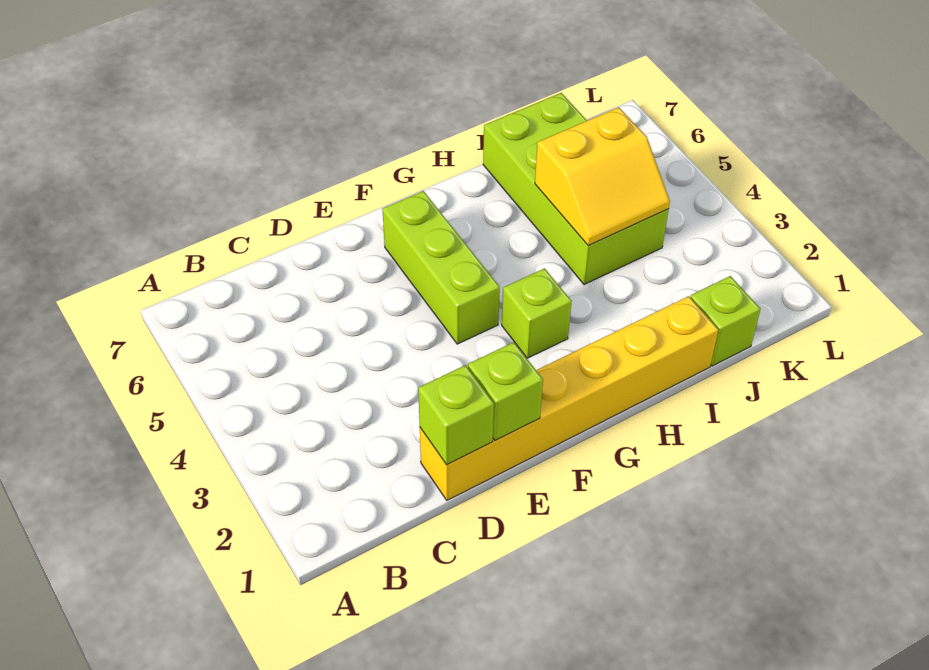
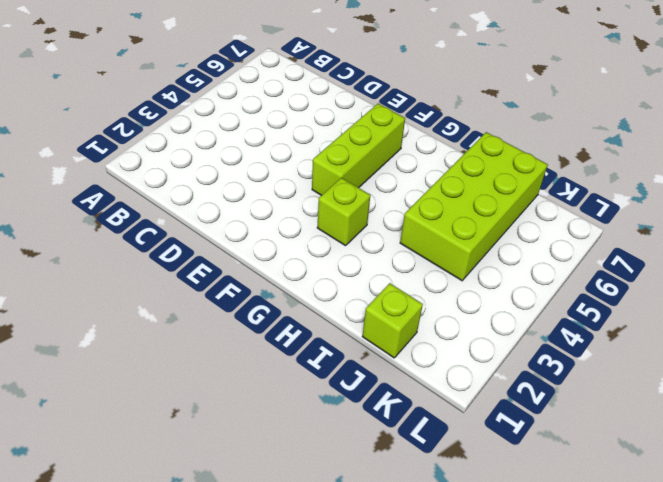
none -> yellow 1x6 brick [420,296,718,500]
none -> lime 1x1 brick [418,365,494,465]

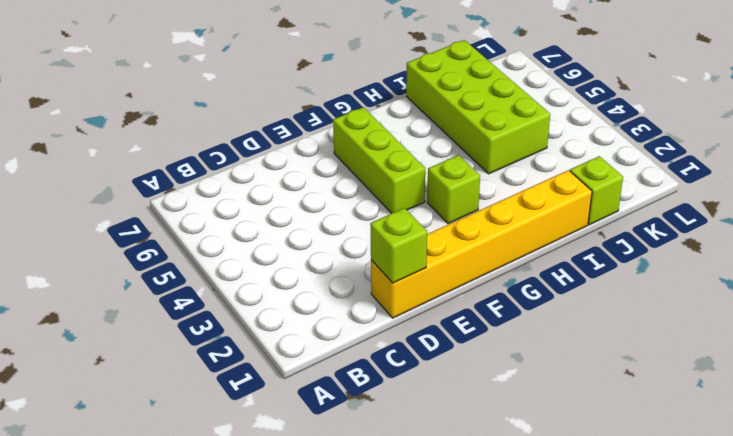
none -> lime 1x1 brick [468,342,543,441]
none -> yellow 2x2 slope [535,107,670,246]

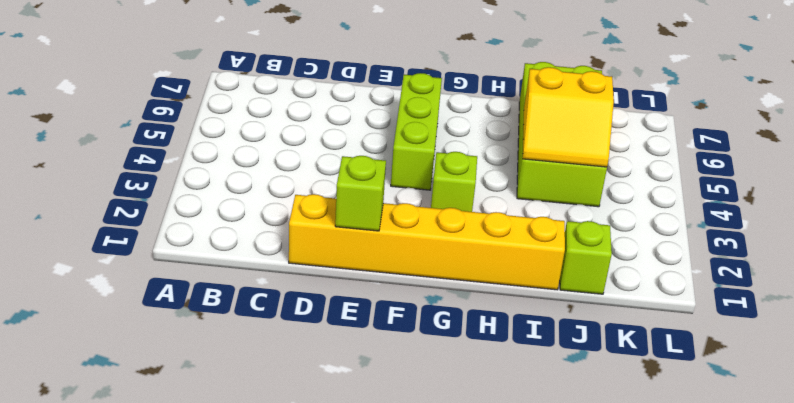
none -> lime 1x1 brick [418,365,494,465]

